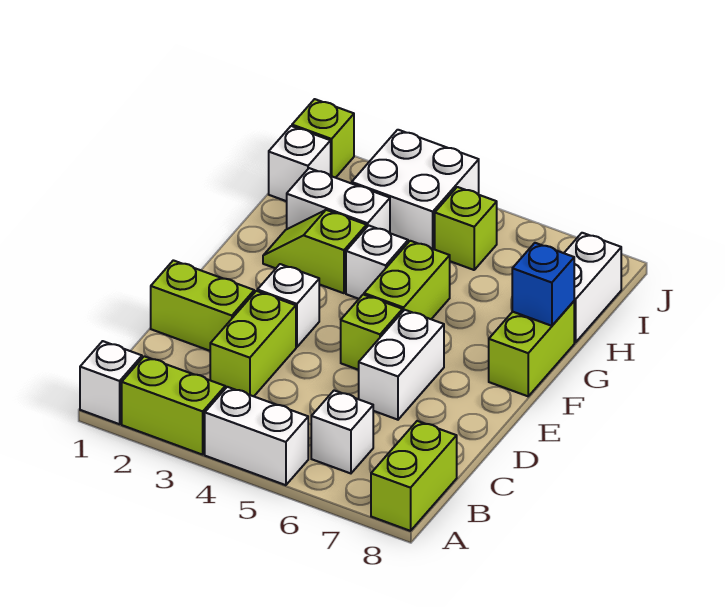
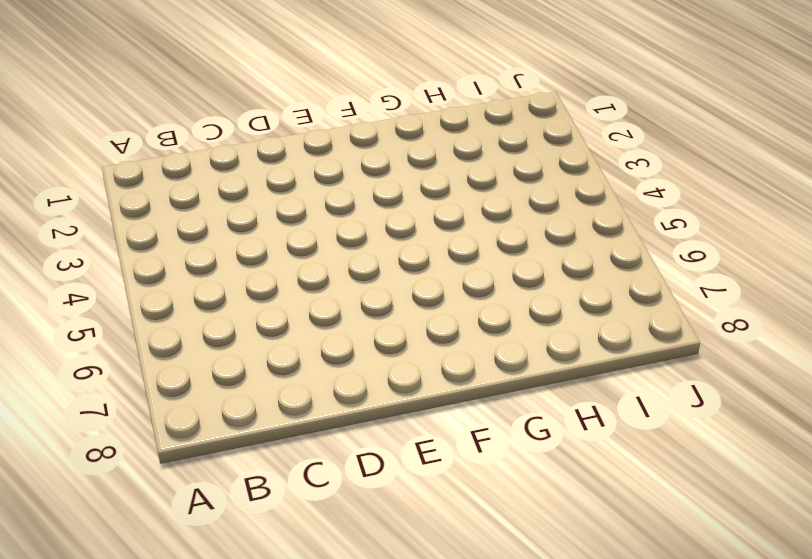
none -> white 1x1 brick [80,341,142,424]
none -> lime 1x2 brick [122,356,225,455]
none -> white 1x2 brick [205,387,308,485]

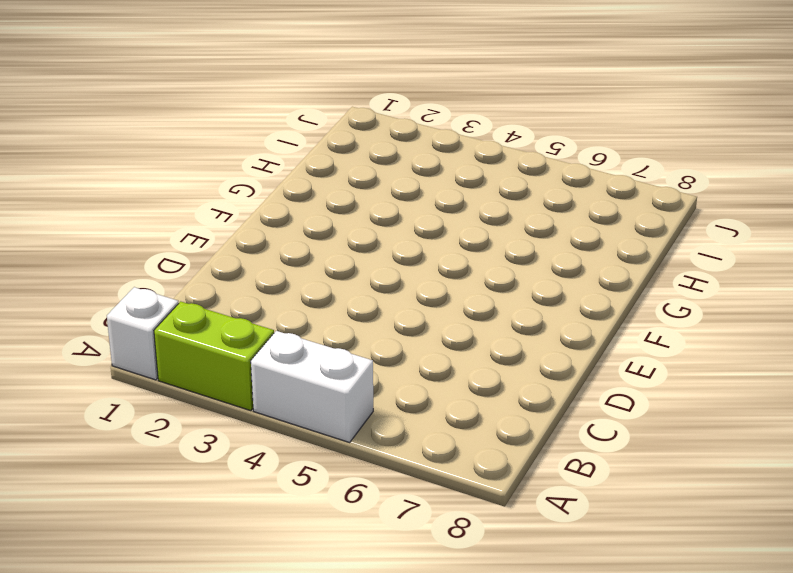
none -> lime 1x2 brick [371,421,457,531]
none -> white 1x1 brick [311,391,373,473]
none -> lime 1x2 brick [210,291,296,396]

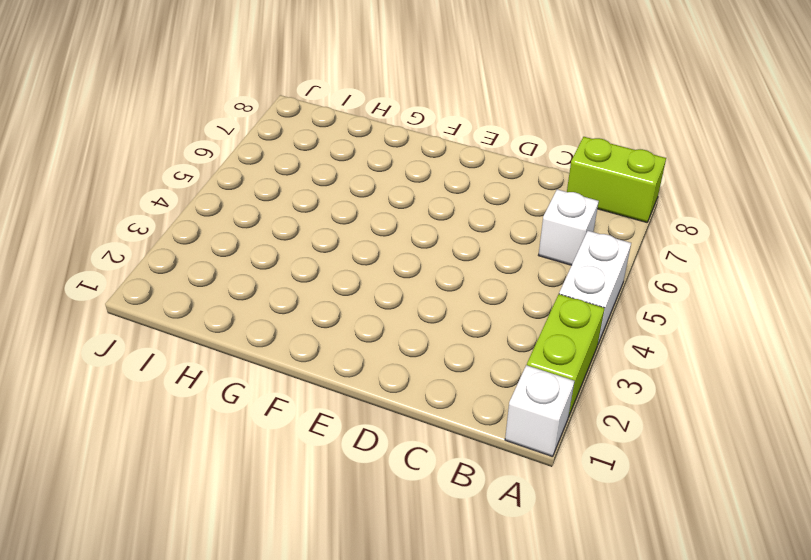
none -> lime 1x2 brick [210,291,296,396]
none -> lime 1x2 brick [151,260,254,351]
none -> white 1x2 brick [359,310,444,420]

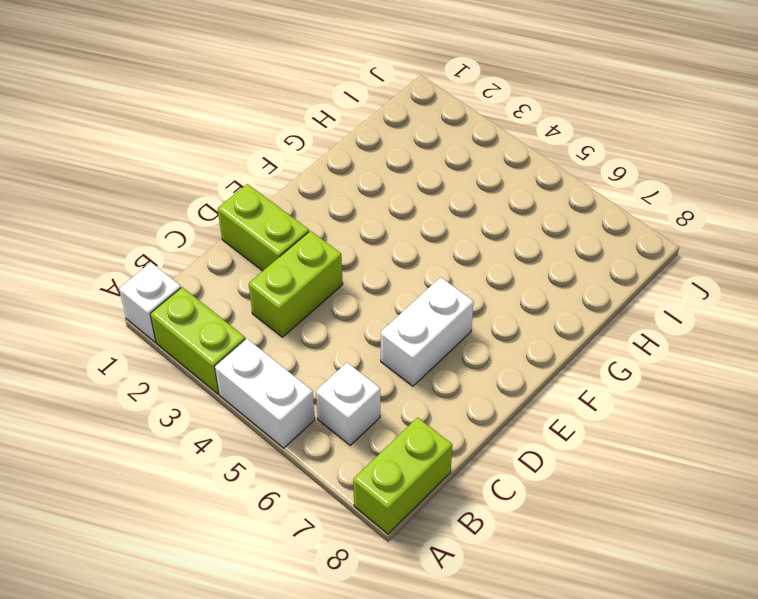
none -> white 1x1 brick [257,264,319,347]
none -> lime 1x1 brick [341,295,403,370]
none -> lime 1x2 brick [364,241,450,319]

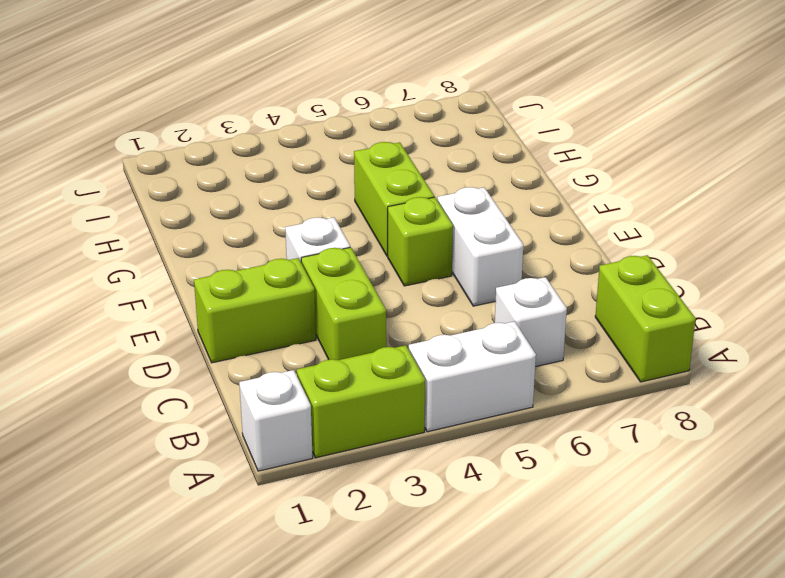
none -> lime 1x2 brick [489,301,574,396]
none -> lime 1x2 slope [263,210,367,293]
none -> white 1x1 brick [346,225,408,299]

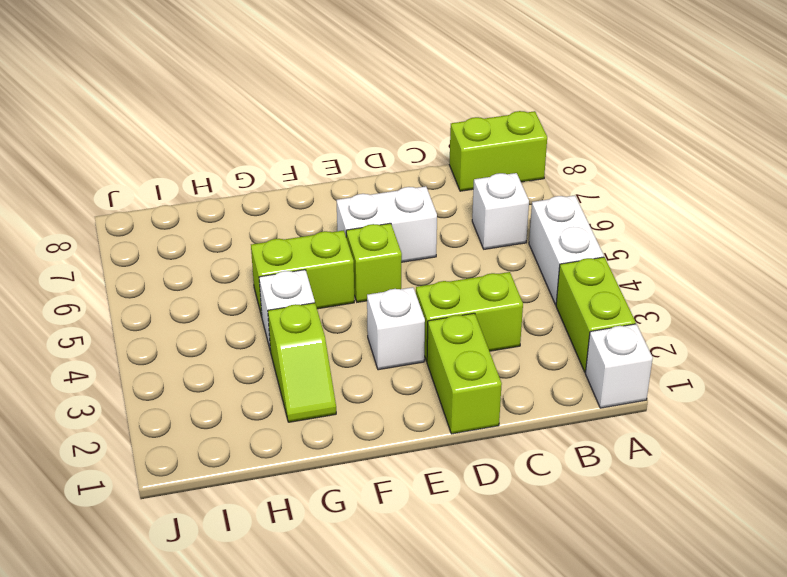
none -> lime 1x2 brick [489,301,574,396]
none -> white 1x2 brick [287,168,390,233]
none -> white 1x2 brick [564,233,621,343]

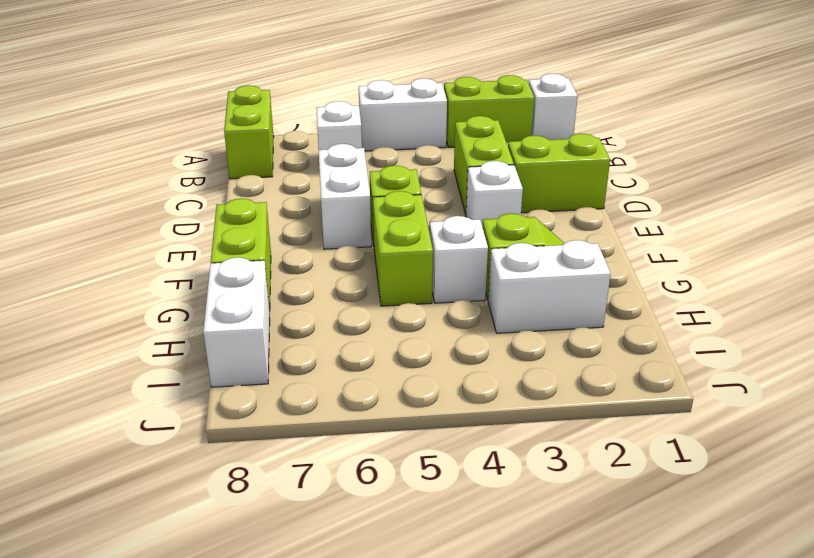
none -> white 1x1 brick [269,126,331,201]
none -> white 2x2 brick [352,130,479,249]
none -> lime 1x1 brick [435,187,497,270]

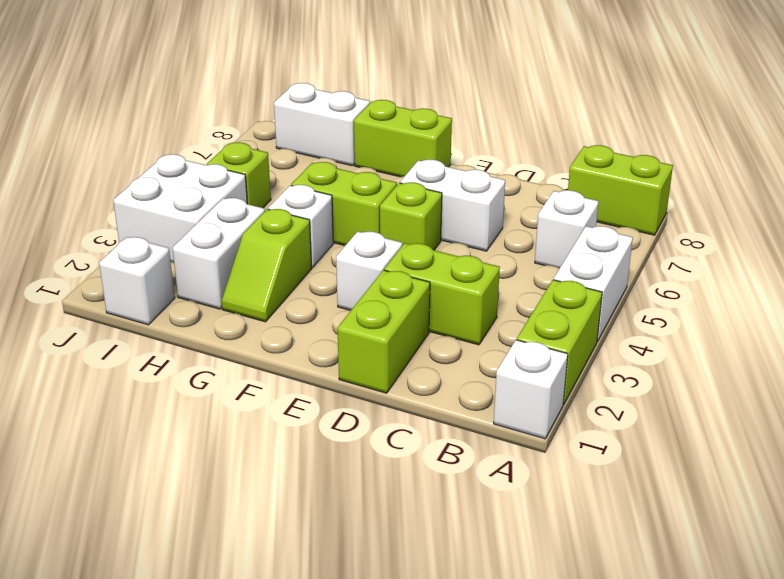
none -> lime 1x1 brick [292,99,354,178]
none -> blue 1x1 brick [512,243,574,326]

